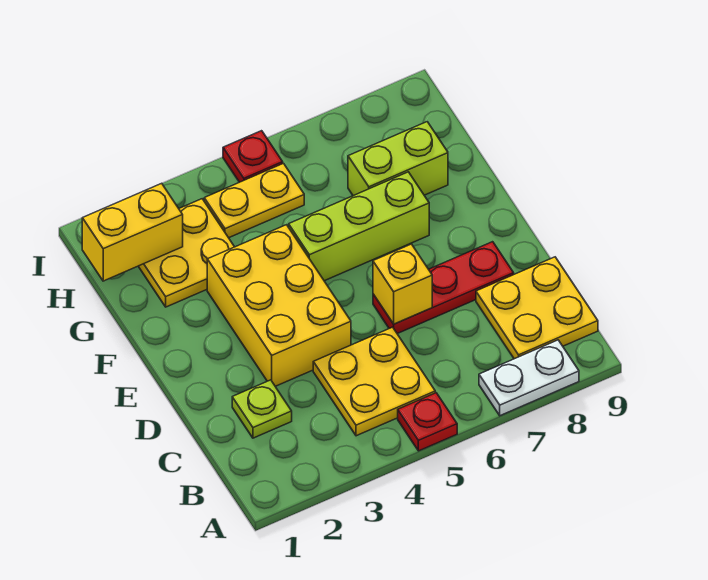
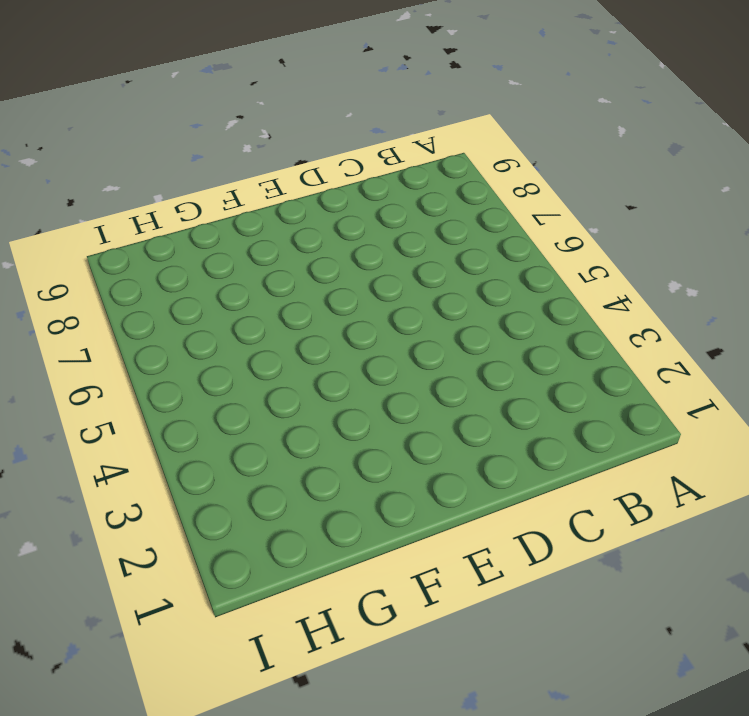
none -> red 1x1 plate [398,393,457,451]
none -> white 1x2 plate [479,340,579,416]
none -> yellow 2x2 plate [313,327,435,436]

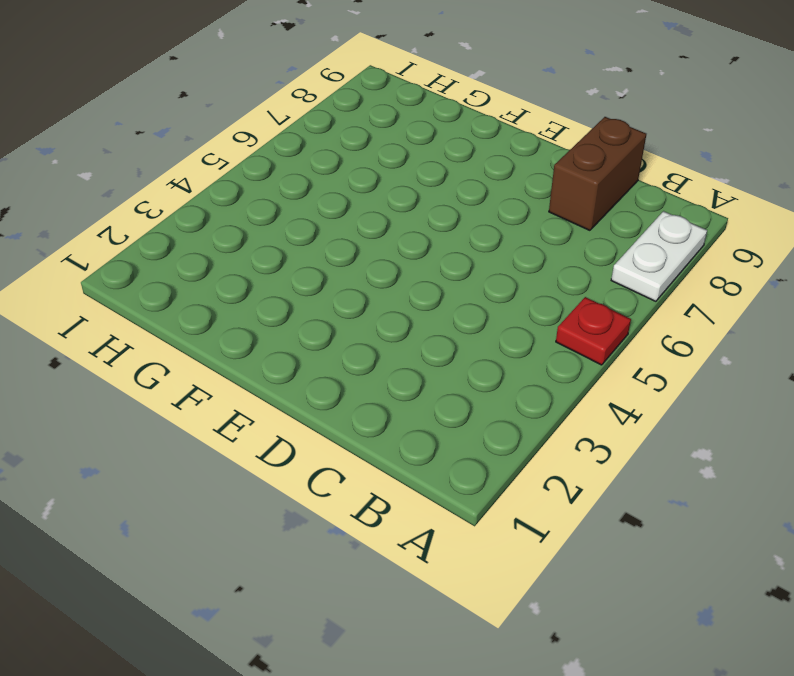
brown 1x2 brick [549,117,646,230] -> yellow 2x2 plate [476,257,598,359]
none -> yellow 2x2 plate [313,327,435,436]
none -> lime 1x1 plate [232,380,292,438]
none -> yellow 2x3 brick [207,225,351,386]

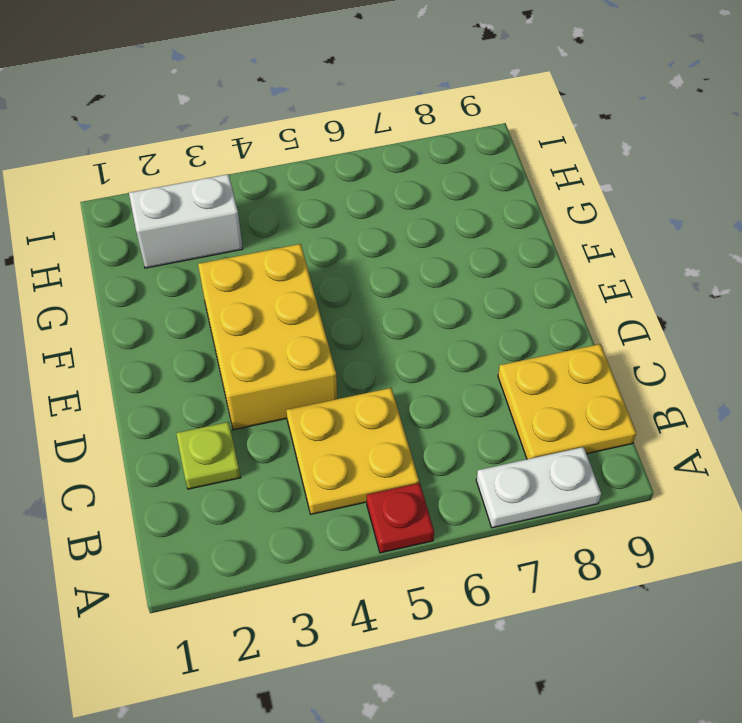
white 1x2 brick [129,174,243,268] -> yellow 2x2 plate [138,199,234,307]
none -> red 1x3 plate [373,242,514,334]
none -> lime 1x3 brick [289,172,429,281]
none -> lime 1x2 brick [348,122,448,196]

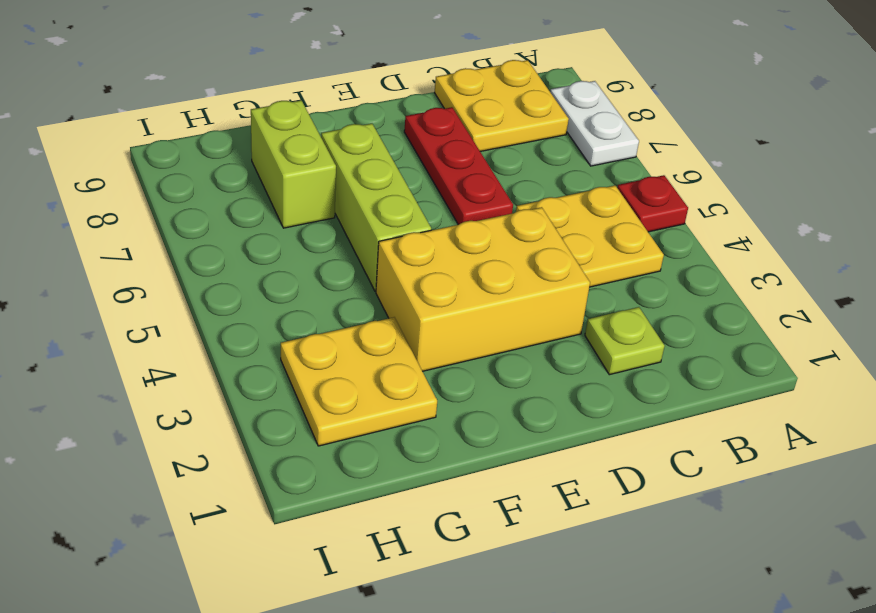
none -> yellow 1x2 plate [204,163,304,238]
none -> red 1x1 plate [223,131,283,182]
none -> yellow 1x1 brick [373,244,432,324]

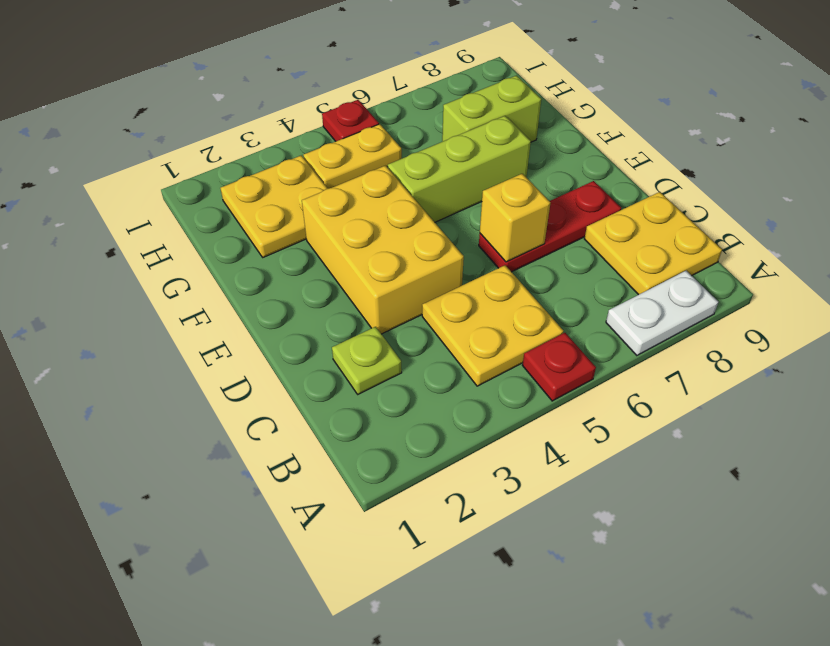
none -> yellow 1x2 brick [82,183,183,281]

